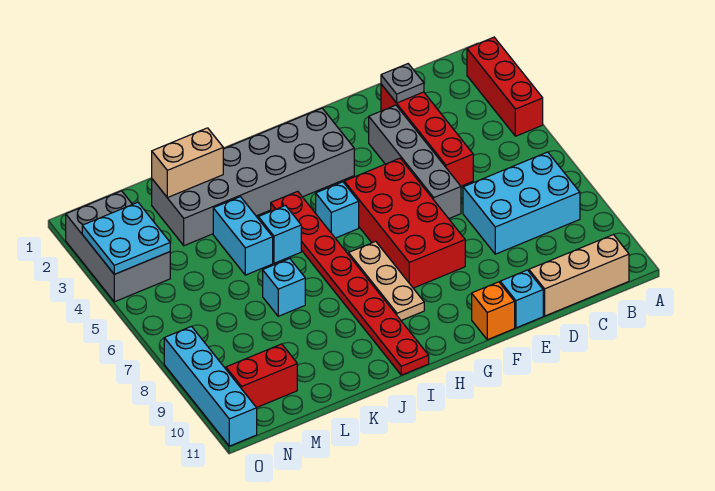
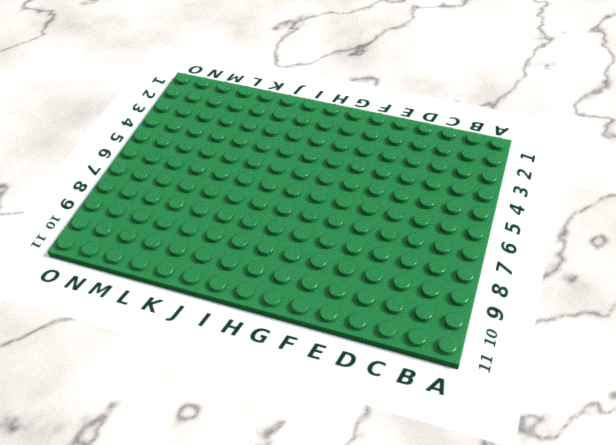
none -> red 1x3 brick [467,37,543,136]
none -> cyan 2x3 brick [463,152,580,254]
none -> tan 1x3 brick [529,235,629,316]

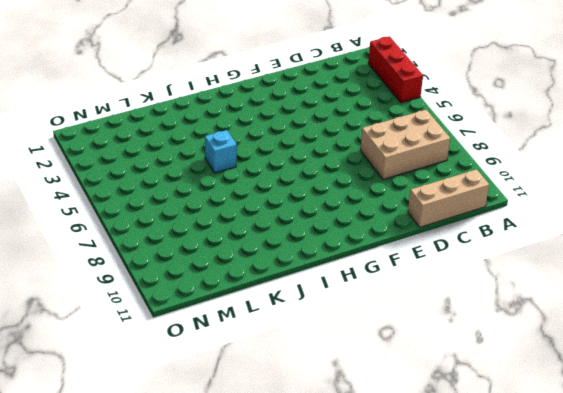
tan 2x3 brick [360,110,450,179] -> cyan 2x3 brick [463,152,580,254]
none -> red 1x4 brick [381,84,473,186]
none -> grey 1x4 brick [369,105,461,219]
none -> cyan 1x1 brick [500,270,543,328]

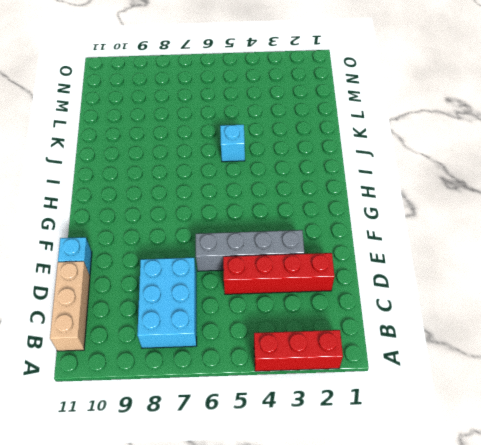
none -> red 2x4 brick [344,158,465,288]
none -> orange 1x1 brick [472,282,515,340]
none -> grey 2x6 brick [152,108,354,246]

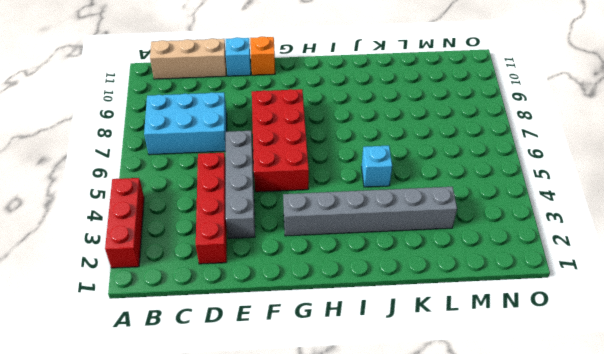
grey 1x6 brick [283,187,457,236] -> grey 2x6 brick [152,108,354,246]
none -> cyan 1x1 brick [316,182,359,238]
none -> tan 1x3 plate [349,241,424,320]
none -> red 1x8 plate [271,191,429,375]

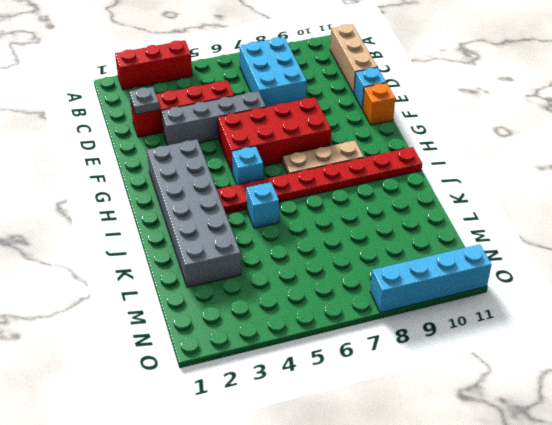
none -> cyan 1x2 brick [213,197,273,275]
none -> cyan 1x1 brick [263,259,305,316]
none -> red 1x2 brick [226,344,297,408]

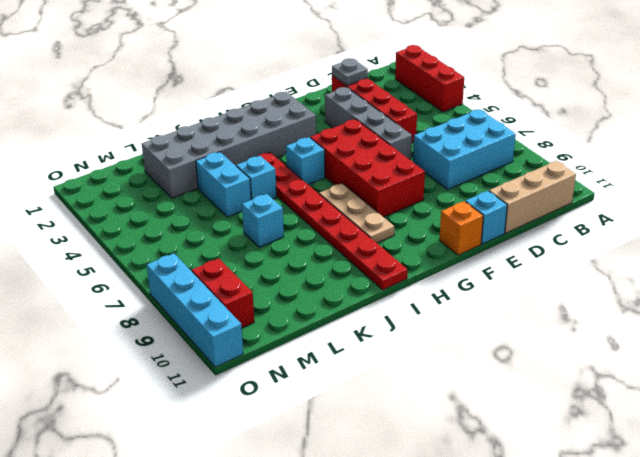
red 1x2 brick [192,258,254,328] -> red 1x2 brick turned to [226,344,297,408]
none -> grey 2x3 brick [66,191,170,302]
none -> tan 1x2 brick [152,128,223,198]
none -> cyan 2x2 plate [82,202,170,274]

